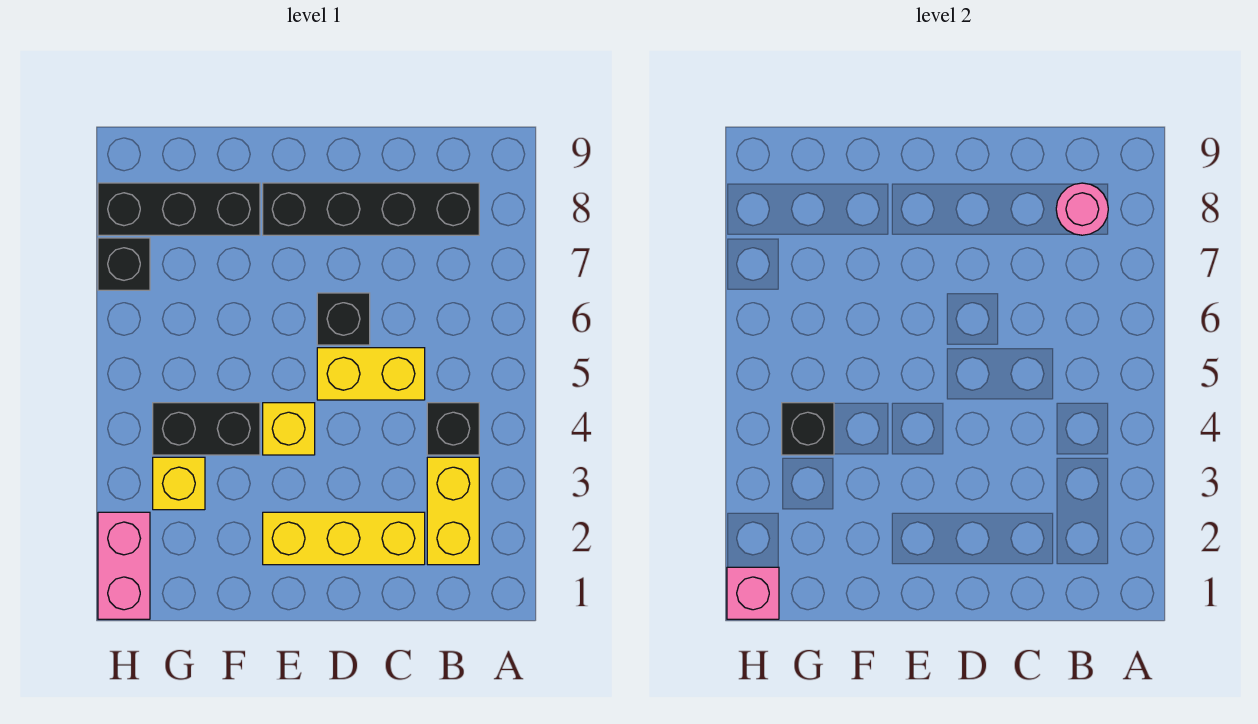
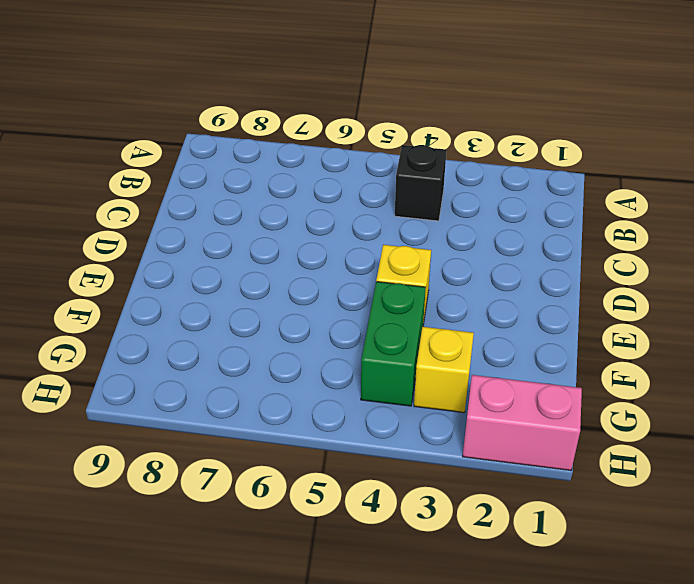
green 1x2 brick [361,282,426,406] -> black 1x2 brick [153,403,260,455]
none -> yellow 1x2 brick [427,457,479,565]
none -> black 1x4 brick [263,183,479,235]
none -> yellow 1x3 brick [263,512,425,565]

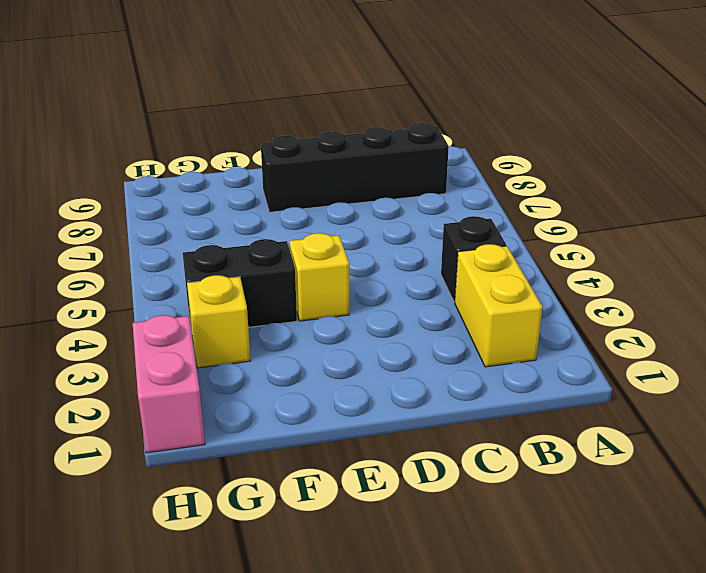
none -> yellow 1x3 brick [263,512,425,565]
none -> yellow 1x2 brick [317,348,425,400]
none -> black 1x1 brick [317,293,370,345]

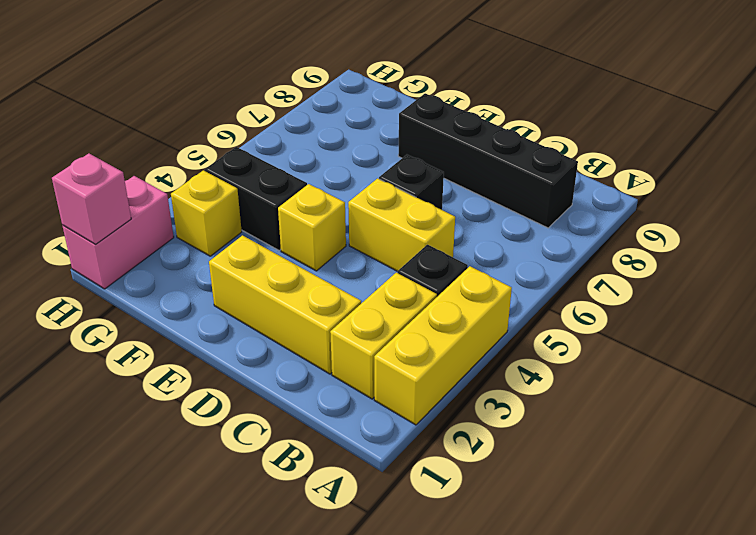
yellow 1x3 brick [374,266,512,425] -> none
none -> black 1x3 brick [98,183,260,235]
none -> black 1x1 brick [98,238,150,290]
none -> pink 1x1 round brick [1056,183,1108,235]

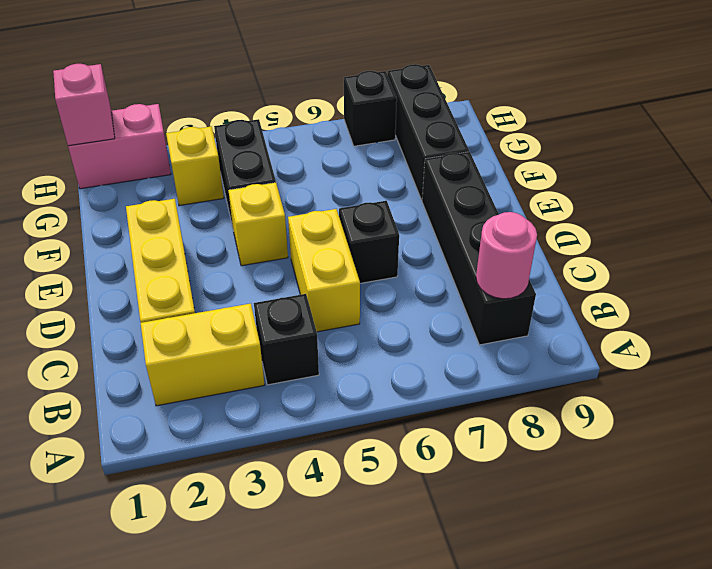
none -> black 1x1 brick [782,403,834,455]

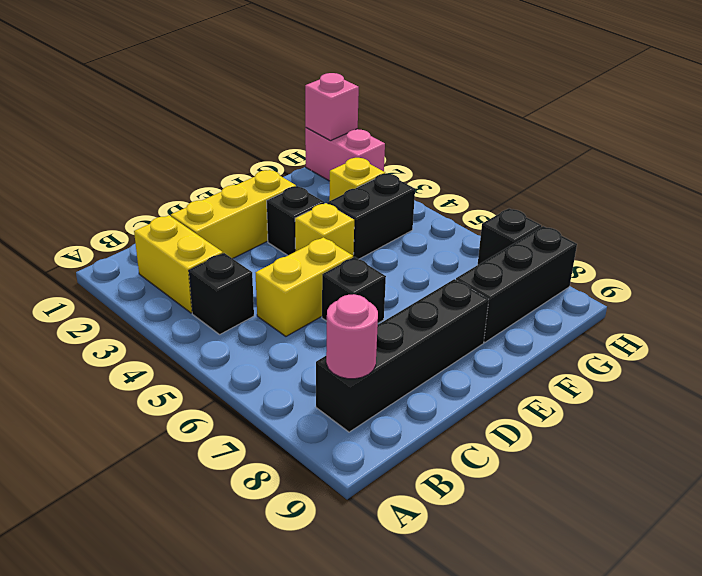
black 1x1 brick [267,186,325,255] -> black 1x1 brick moved to [782,403,834,455]

